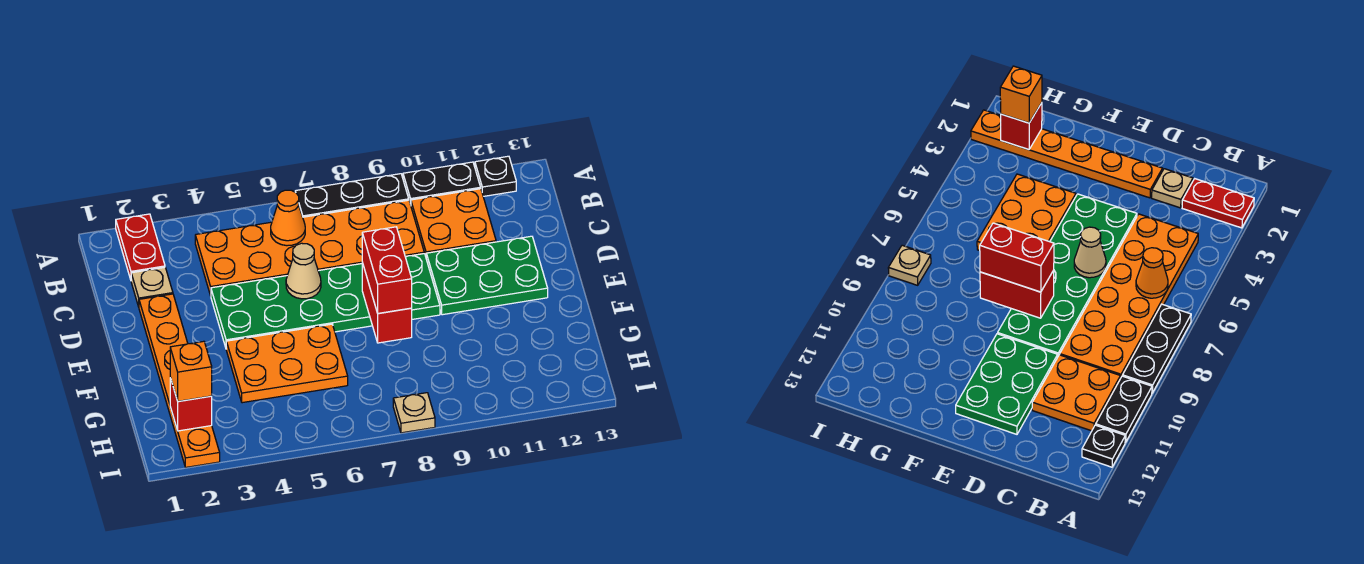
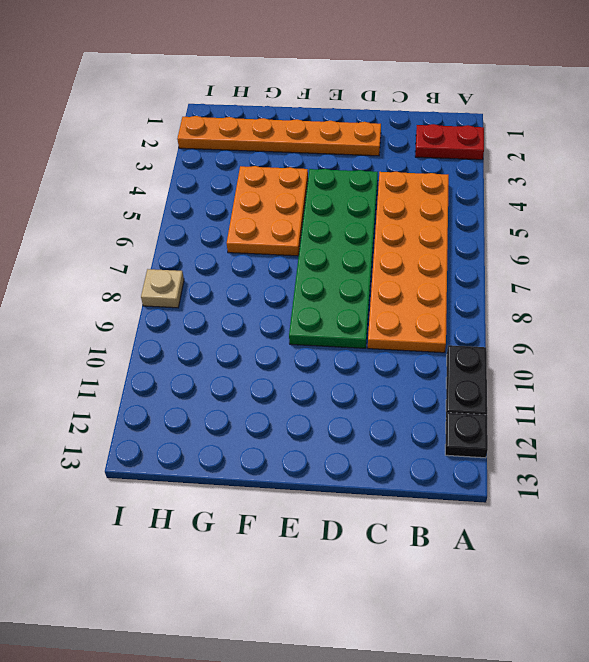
none -> black 1x3 plate [295,174,409,217]
none -> orange 2x2 plate [411,189,496,256]
none -> tan 1x1 plate [131,267,173,307]

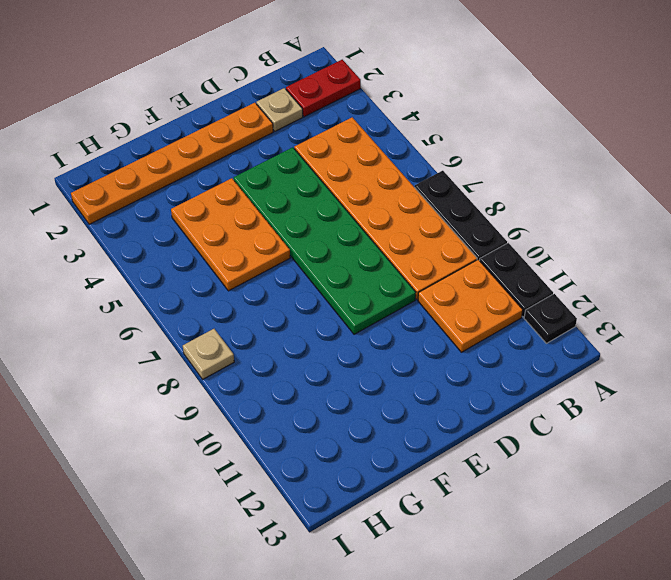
none -> green 2x3 plate [426,236,548,315]
none -> orange 1x1 cone [271,190,305,246]
none -> tan 1x1 cone [286,243,321,299]

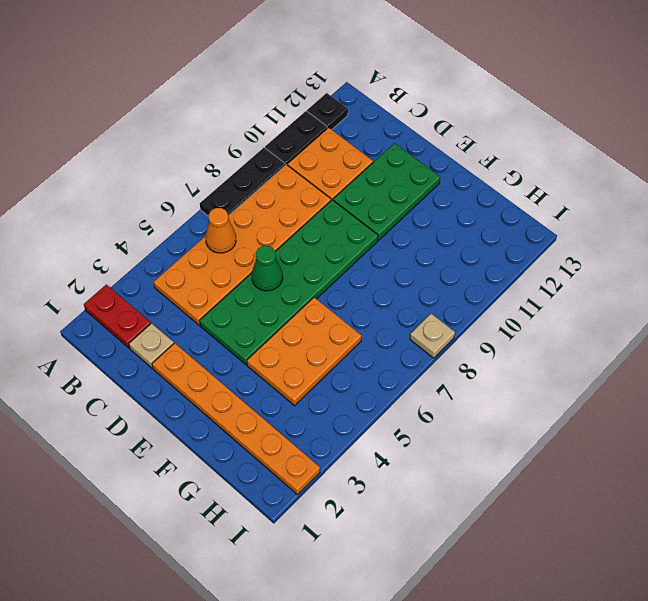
green 1x1 cone [252,246,283,291] -> tan 1x1 cone [286,243,321,299]
none -> red 1x2 brick [362,263,412,343]
none -> red 1x1 brick [170,378,212,431]
none -> red 1x2 brick [362,227,412,313]

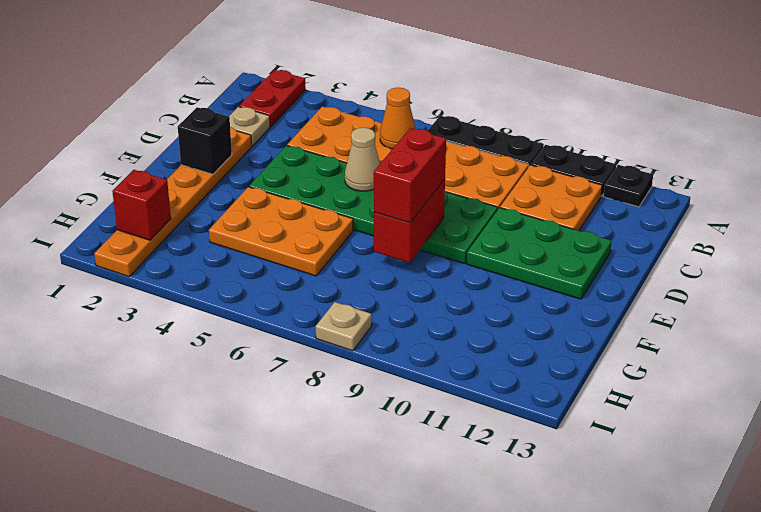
black 1x1 brick [178,107,232,174] -> none
none -> orange 1x1 brick [170,341,212,401]

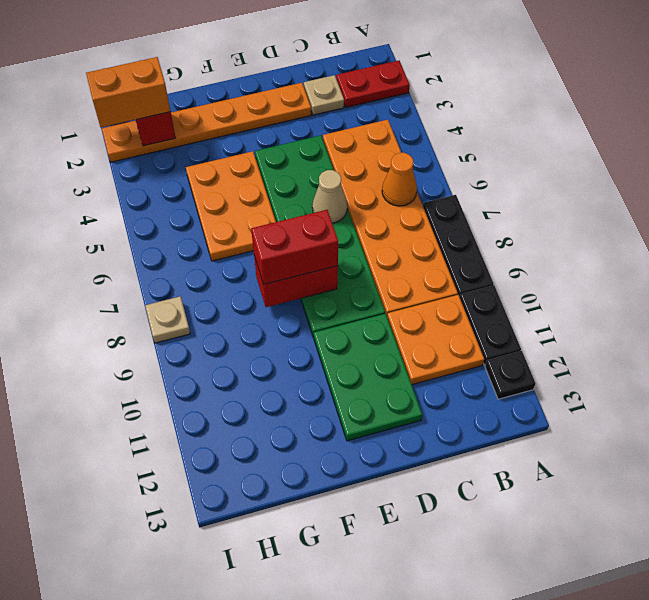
orange 1x2 brick [86,57,171,127] -> orange 1x1 brick [170,341,212,401]

